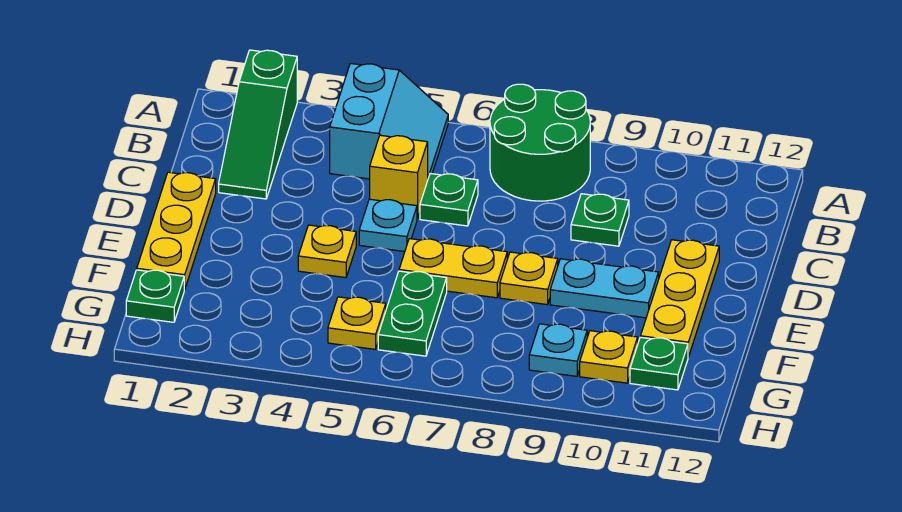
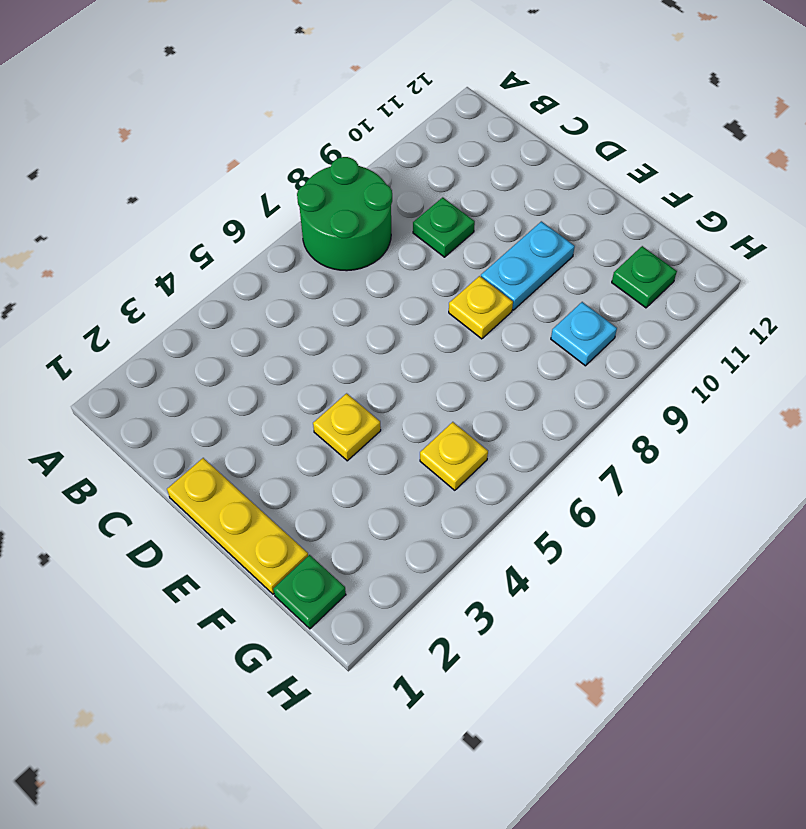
none -> green 1x3 slope [219,50,297,199]
none -> cyan 2x2 slope [330,63,448,179]
none -> yellow 1x1 brick [370,135,428,219]

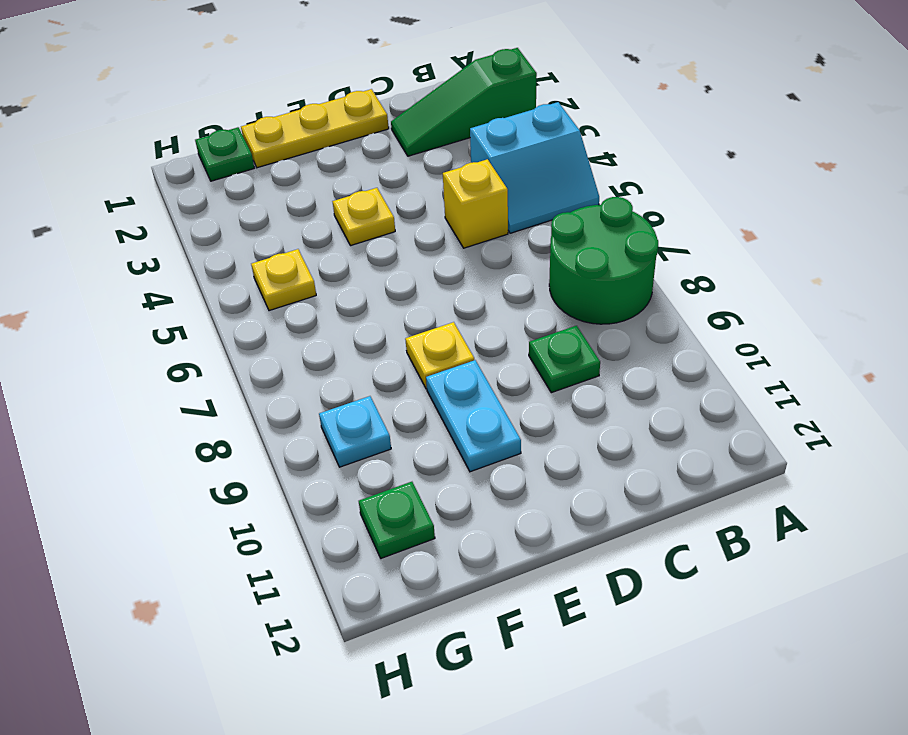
none -> green 1x1 plate [420,174,478,226]
none -> cyan 1x1 plate [359,199,417,252]
none -> yellow 1x3 plate [641,240,719,357]

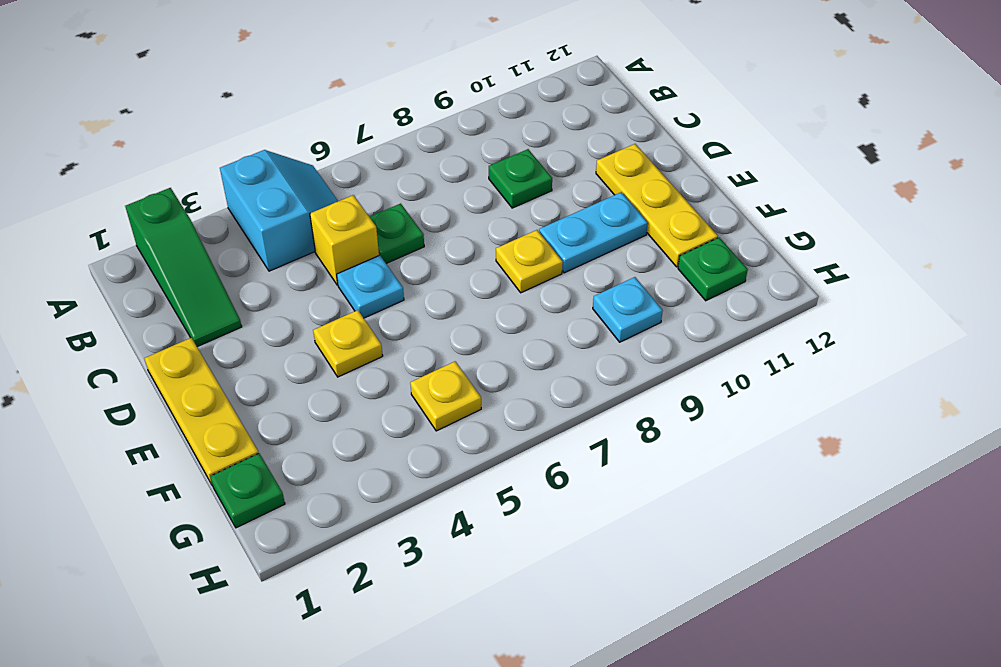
none -> green 2x2 round brick [490,84,590,201]
none -> yellow 1x2 plate [399,239,507,298]
none -> green 1x2 plate [378,271,447,356]

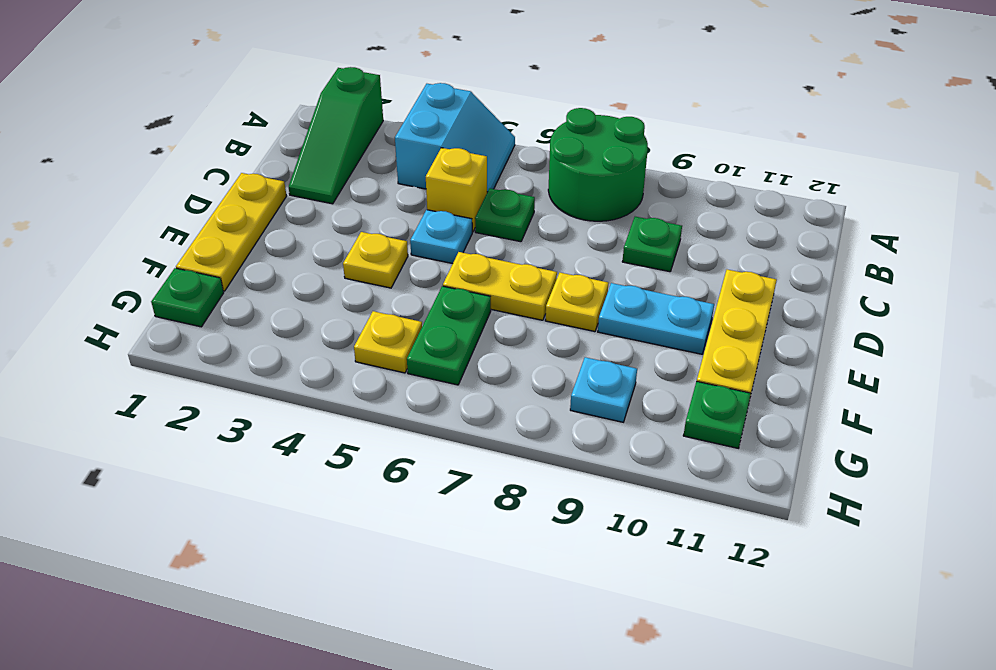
none -> yellow 1x1 plate [580,331,638,383]

